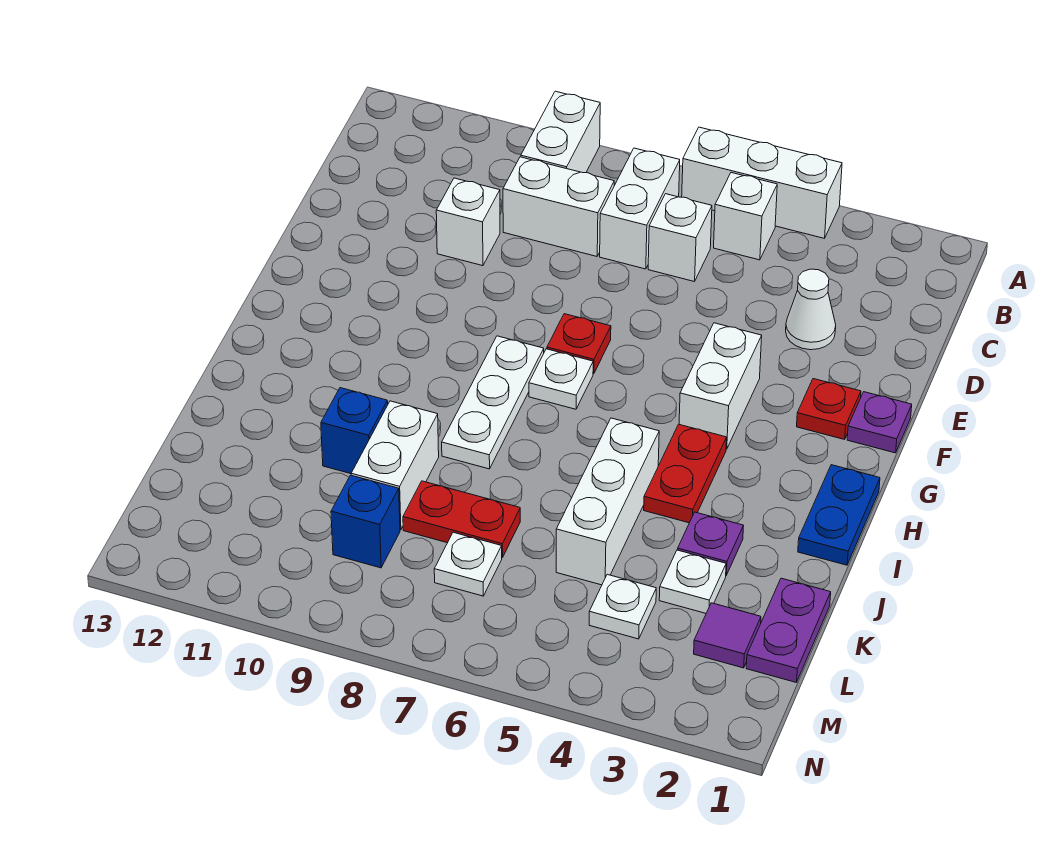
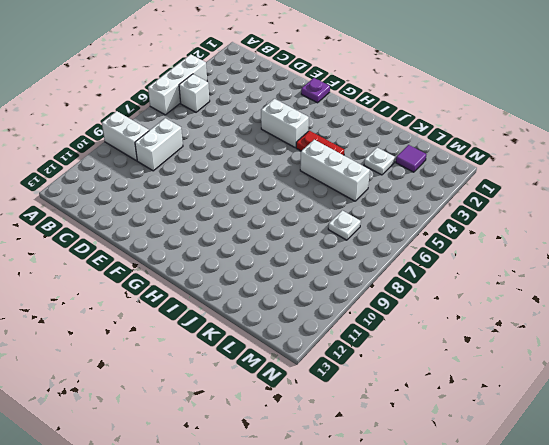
none -> white 1x2 brick [600,148,680,269]
none -> white 1x1 brick [648,194,712,282]
none -> white 1x1 cone [786,269,836,350]

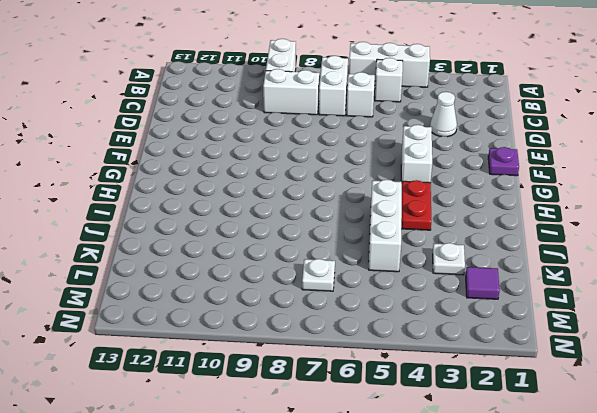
none -> white 1x1 brick [436,178,500,266]
none -> red 1x1 plate [797,379,861,439]
none -> red 1x1 plate [547,314,611,374]

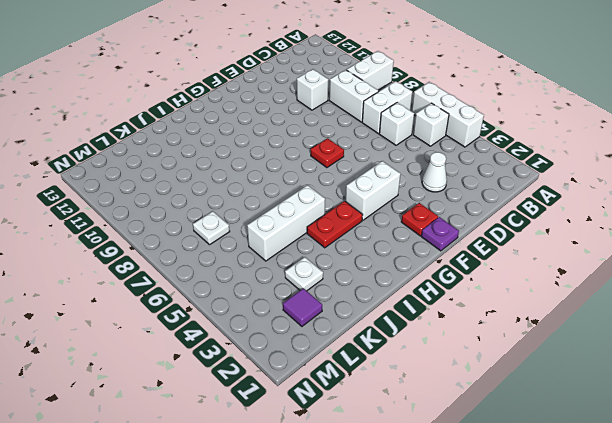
none -> white 1x1 plate [529,349,593,409]
none -> white 1x3 plate [442,336,544,469]
none -> blue 1x2 plate [798,465,880,565]

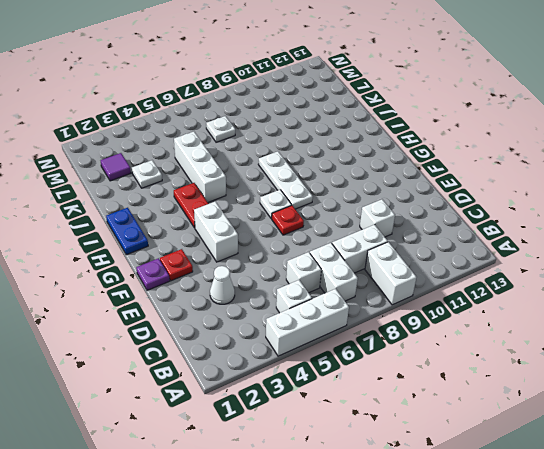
none -> purple 1x1 plate [678,512,743,575]
none -> white 1x2 brick [351,401,439,530]
none -> blue 1x1 brick [321,388,388,474]

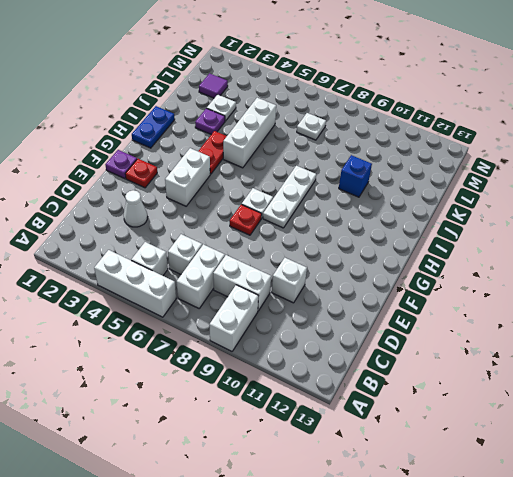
none -> white 1x2 brick [351,401,439,530]
none -> purple 1x2 plate [746,578,831,683]
none -> red 1x2 plate [403,481,520,558]

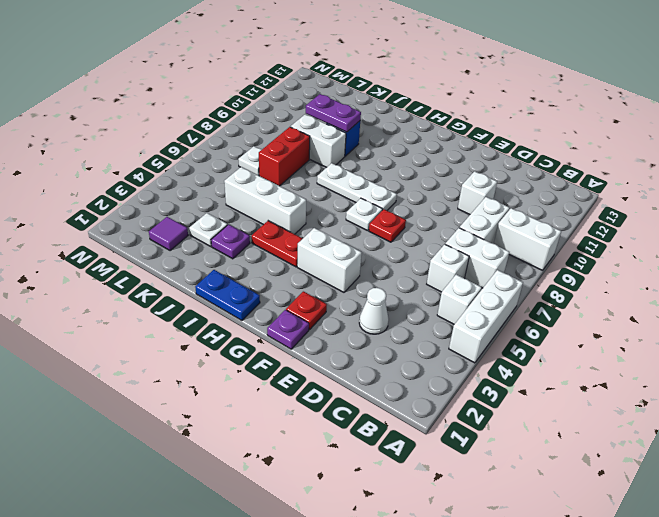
purple 1x2 plate [306,94,361,132] -> purple 1x2 plate moved to [746,578,831,683]
red 1x2 brick [259,127,310,186] -> red 1x2 plate [403,481,520,558]
none -> white 1x1 plate [589,574,656,639]
none -> blue 1x1 brick [331,475,400,568]

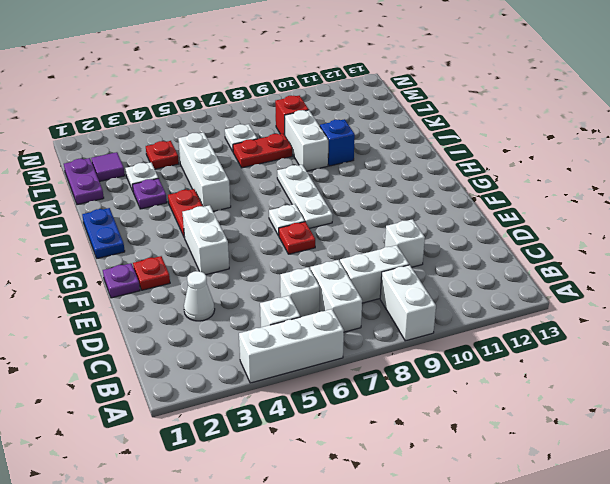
red 1x1 plate [146,141,179,169] -> white 1x1 plate [589,574,656,639]
red 1x1 brick [275,96,309,135] -> blue 1x1 brick [331,475,400,568]

